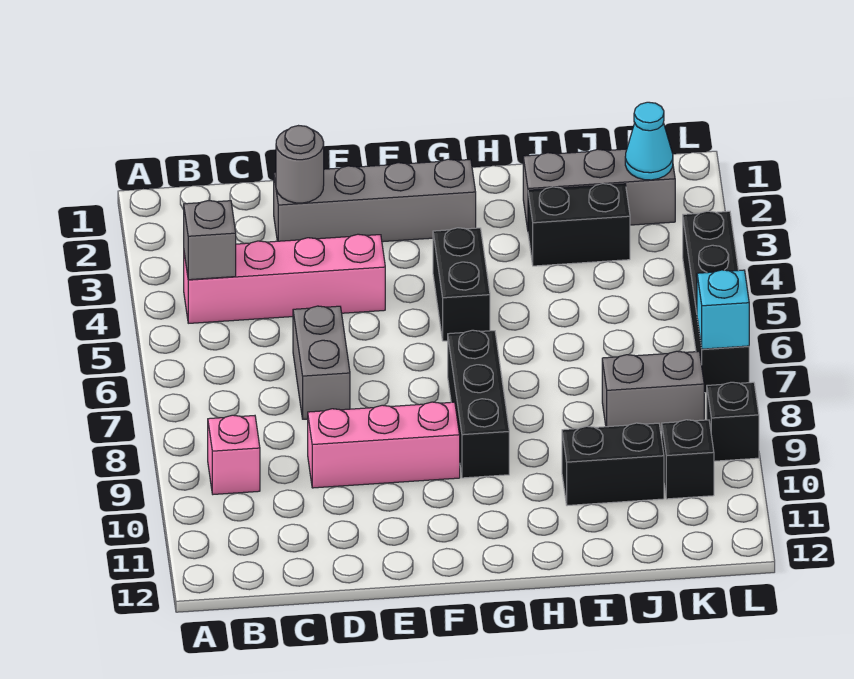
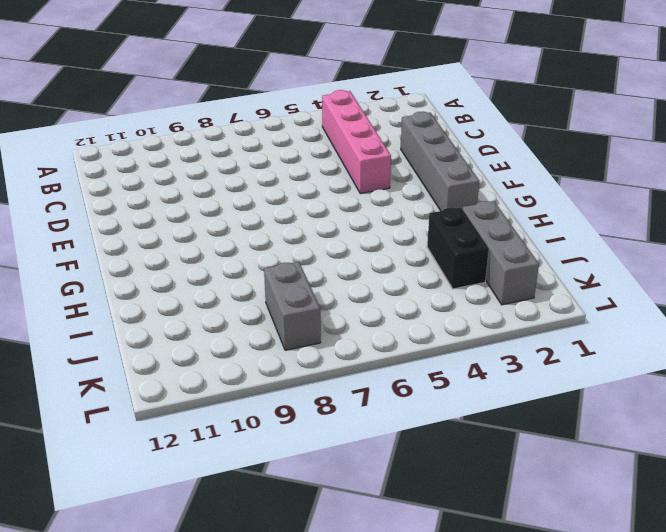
none -> pink 1x1 brick [208,415,260,494]
none -> grey 1x2 brick [293,306,350,419]
none -> pink 1x3 brick [308,402,460,488]

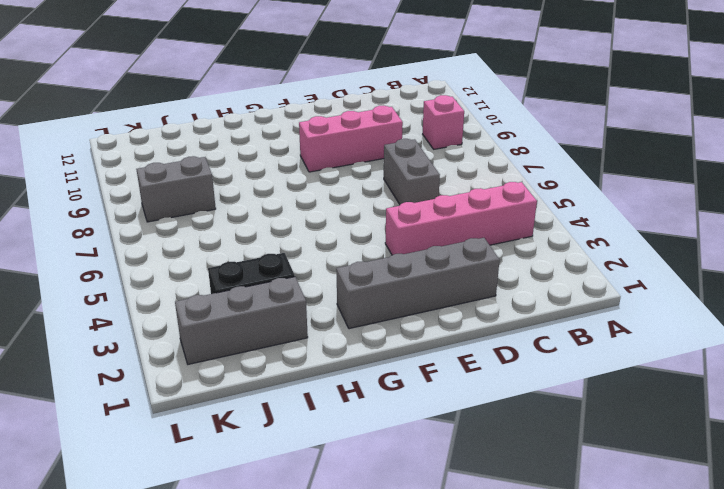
none -> black 1x2 brick [433,228,490,341]
none -> black 1x3 brick [448,330,509,478]
none -> black 1x2 brick [562,423,664,506]

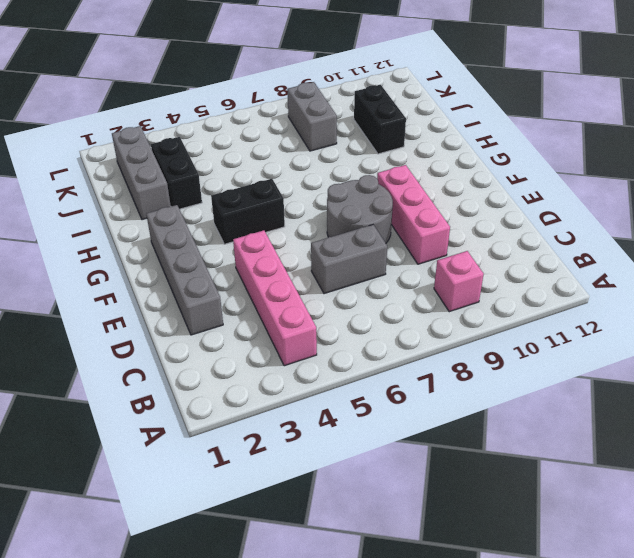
grey 2x2 round brick [327,175,393,243] -> none
none -> black 1x3 brick [448,330,509,478]
none -> black 1x1 brick [662,420,714,499]
none -> black 1x4 brick [683,211,749,393]

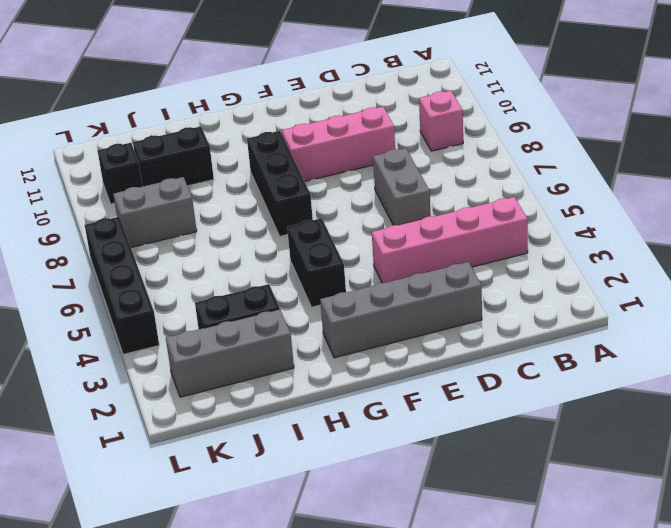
none -> black 1x1 brick [707,382,759,461]
none -> grey 1x1 brick [184,201,236,280]
none -> grey 1x1 round brick [276,126,324,203]

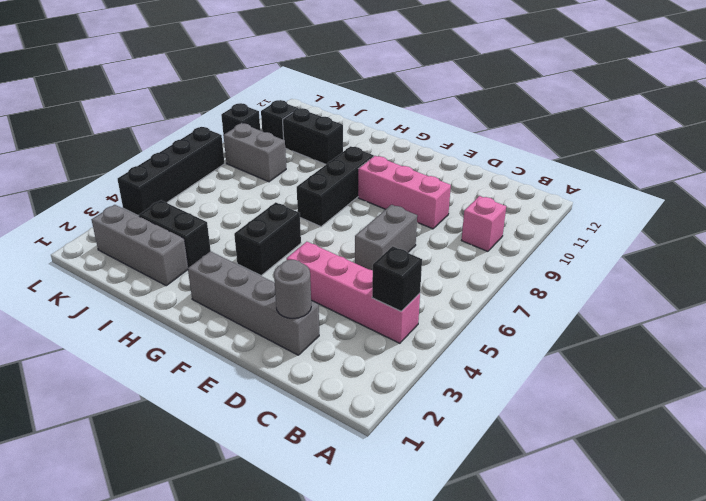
black 1x1 brick [372,246,422,311] -> grey 1x1 brick [184,201,236,280]
none -> cyan 1x1 cone [625,102,673,180]
none -> cyan 1x1 brick [697,270,749,349]

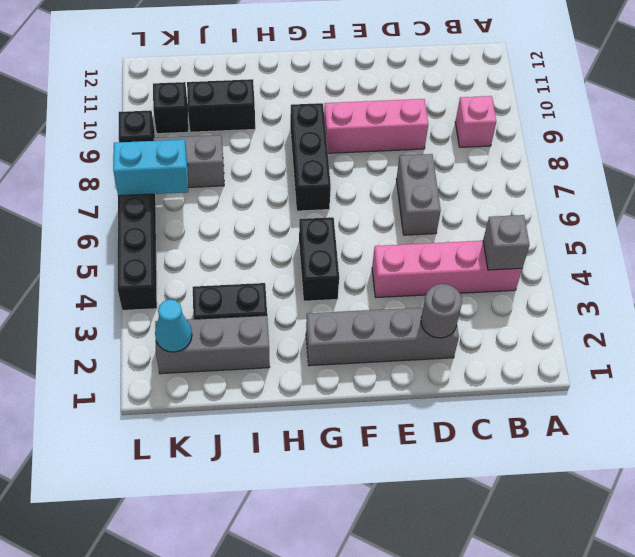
cyan 1x2 brick [113,140,188,196] -> cyan 1x1 brick [697,270,749,349]

